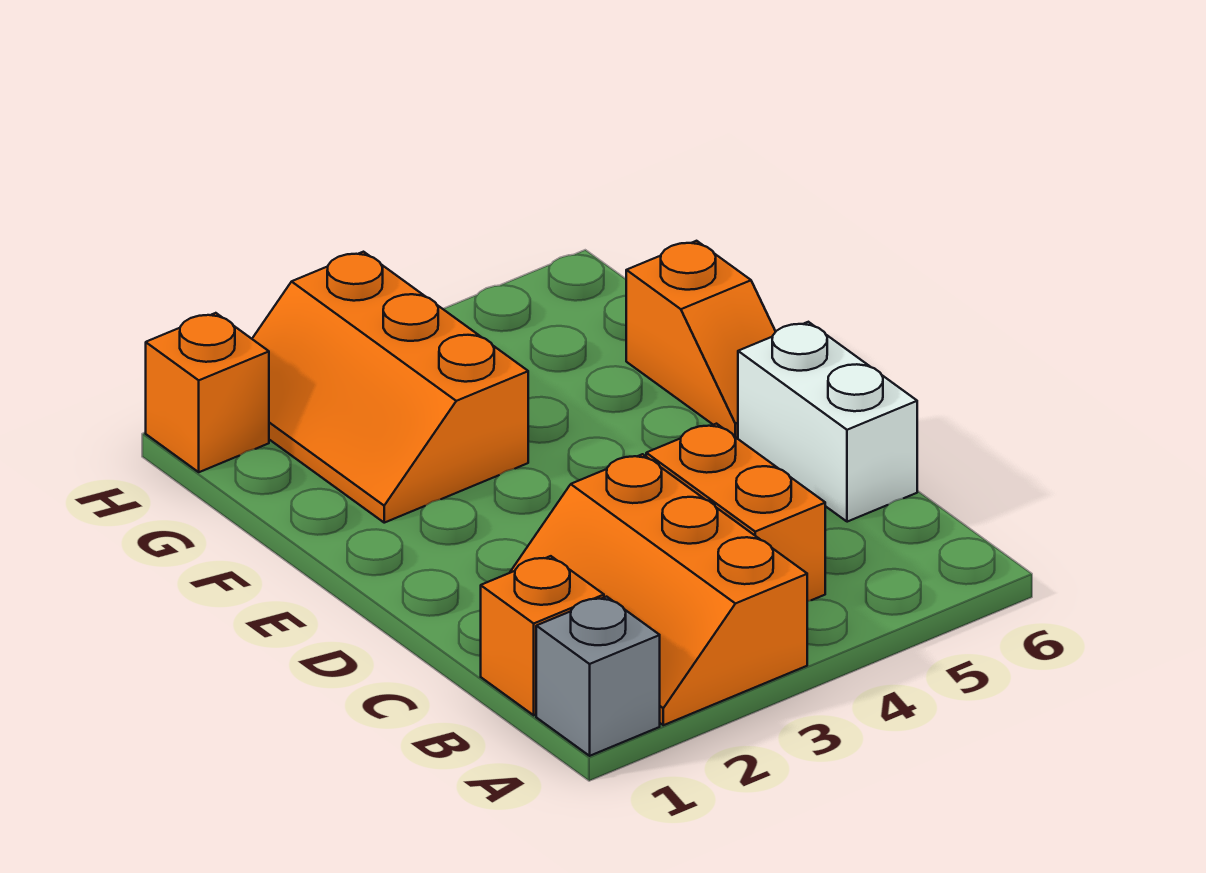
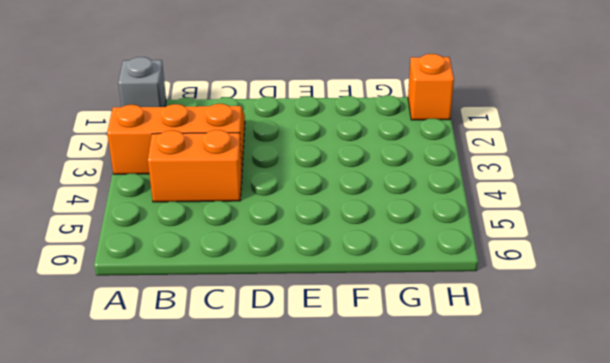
none -> orange 1x1 brick [481,556,604,715]
none -> white 1x2 brick [738,322,917,522]

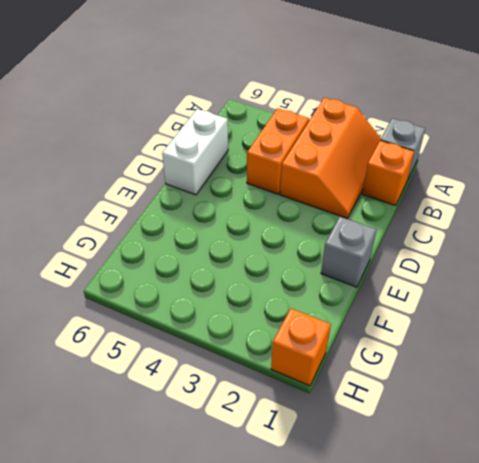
grey 1x1 brick [321,217,376,287] -> none
none -> orange 1x2 slope [626,241,776,439]
none -> orange 2x3 slope [252,252,528,523]

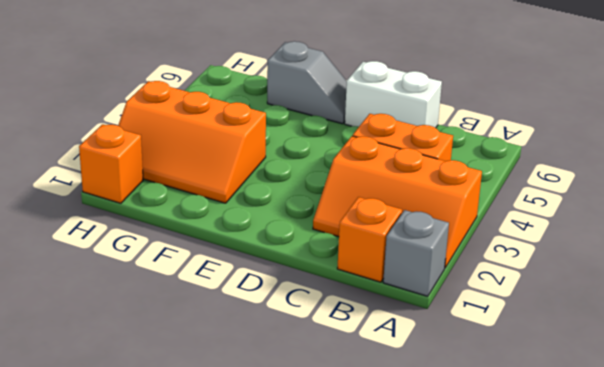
grey 1x2 slope [267,41,347,124] -> orange 1x2 slope [626,241,776,439]

